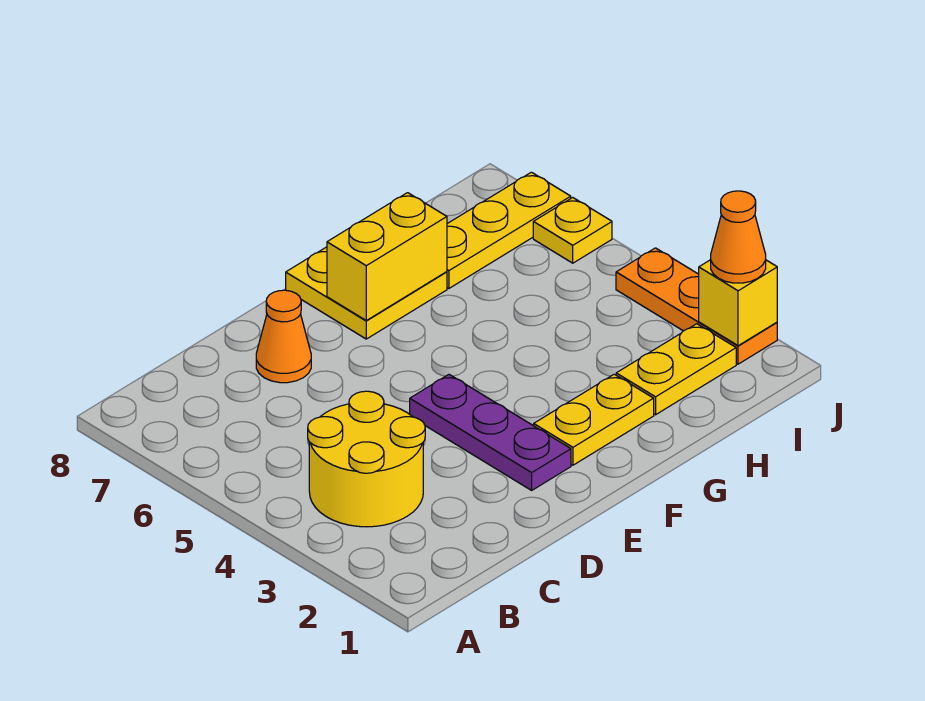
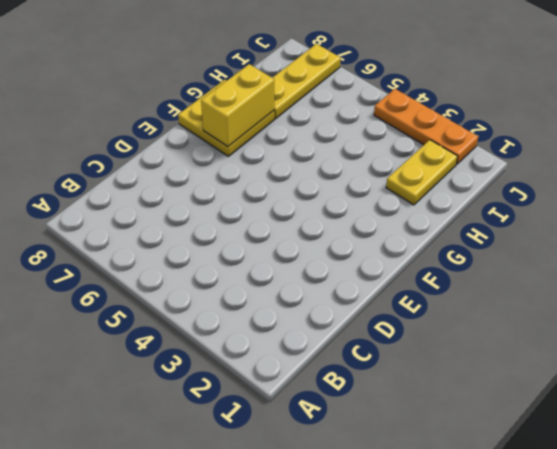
none -> yellow 2x2 round brick [308,391,425,527]
none -> orange 1x1 cone [256,290,311,383]
none -> purple 1x3 plate [410,375,571,490]

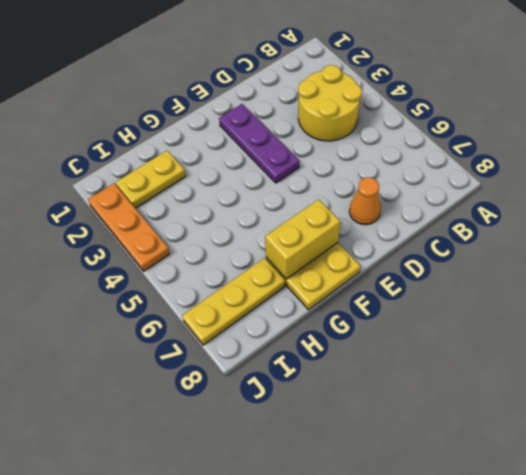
none -> yellow 1x2 plate [534,374,654,465]
none -> yellow 1x1 plate [533,198,612,263]
none -> yellow 1x1 brick [699,260,777,346]

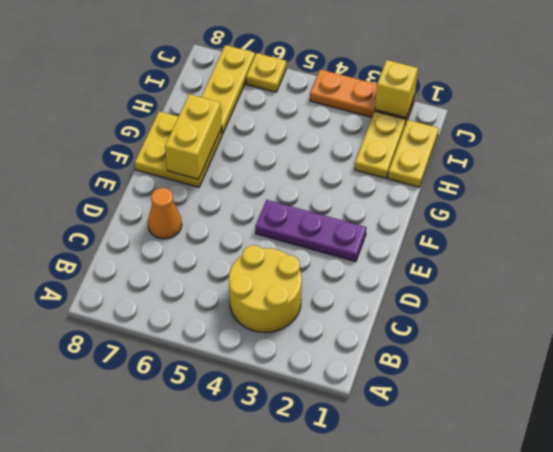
yellow 1x2 plate [388,120,439,187] -> yellow 1x2 plate moved to [534,374,654,465]
none -> orange 1x1 cone [711,191,766,283]

